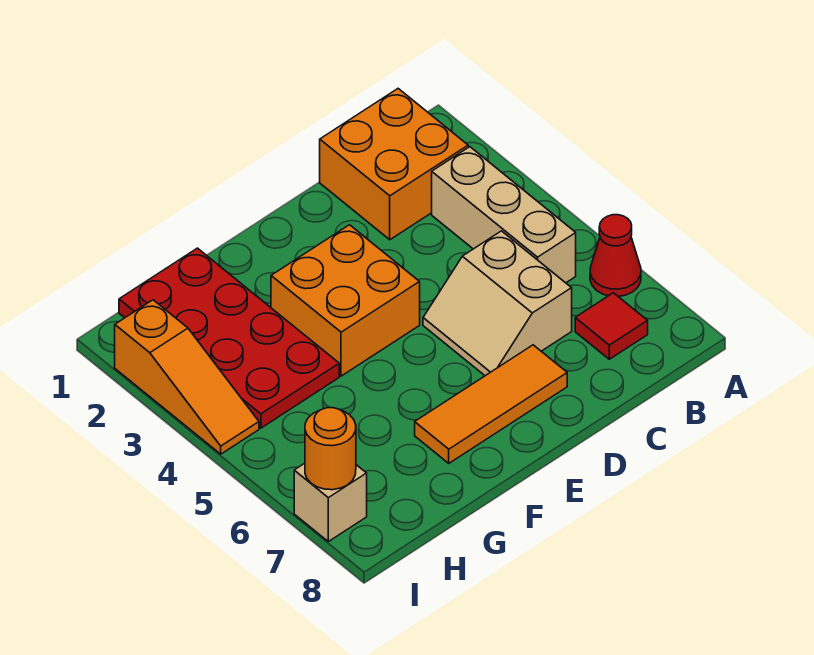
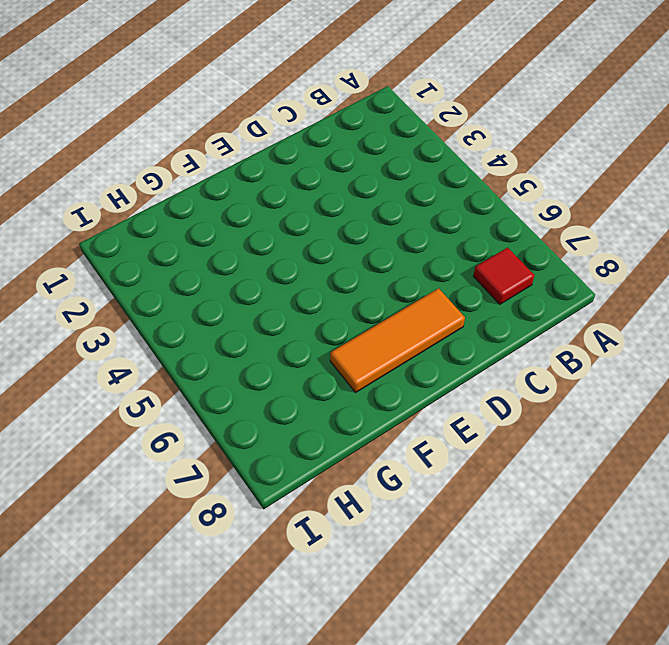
none -> red 1x1 cone [590,215,641,297]
none -> orange 2x2 brick [320,89,468,240]

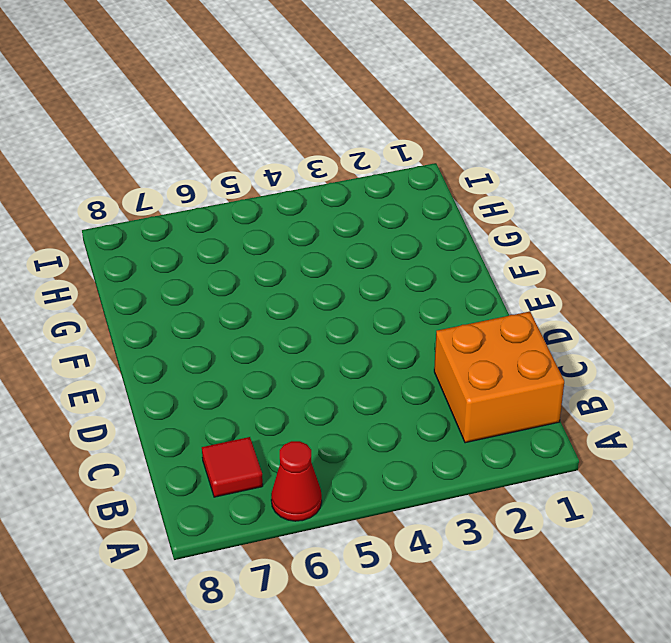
none -> tan 1x3 brick [432,147,576,283]
none -> tan 2x2 slope [423,231,572,376]

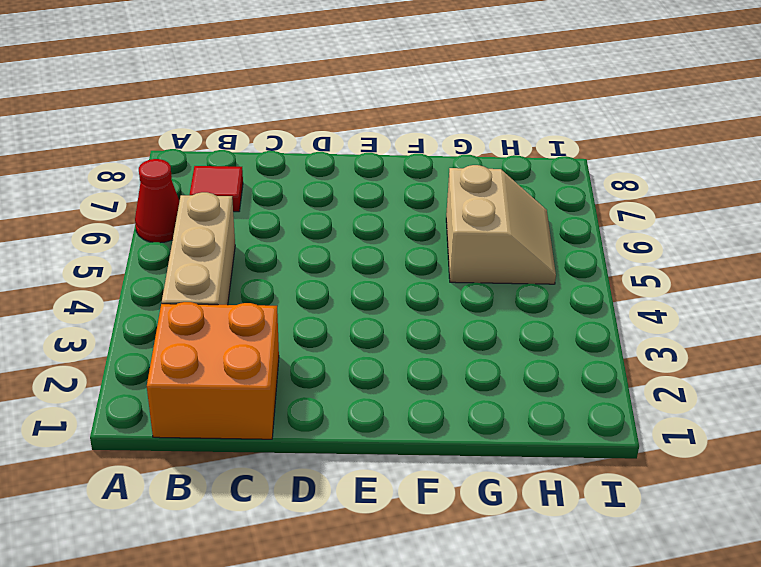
tan 2x2 slope [446,165,556,284] -> tan 2x2 slope moved to [423,231,572,376]
none -> orange 1x3 tile [415,345,567,463]
none -> orange 2x2 brick [271,225,420,376]

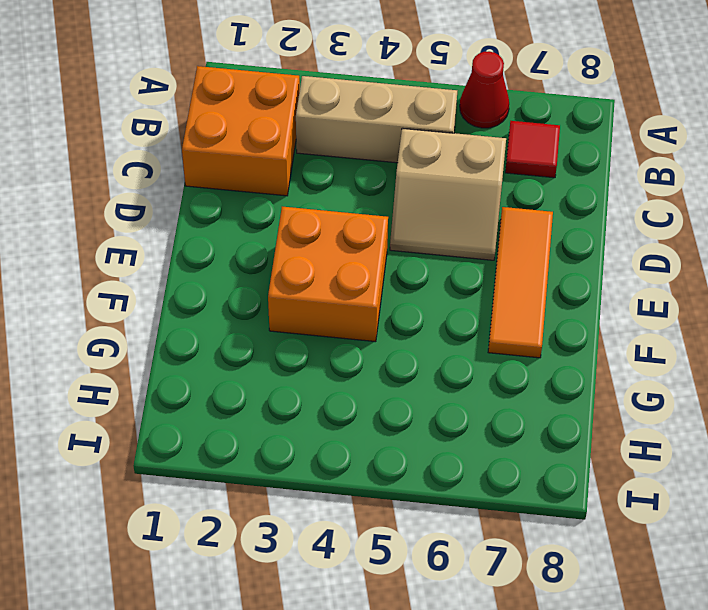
none -> red 2x4 plate [119,248,339,428]
none -> orange 1x3 slope [115,300,259,454]

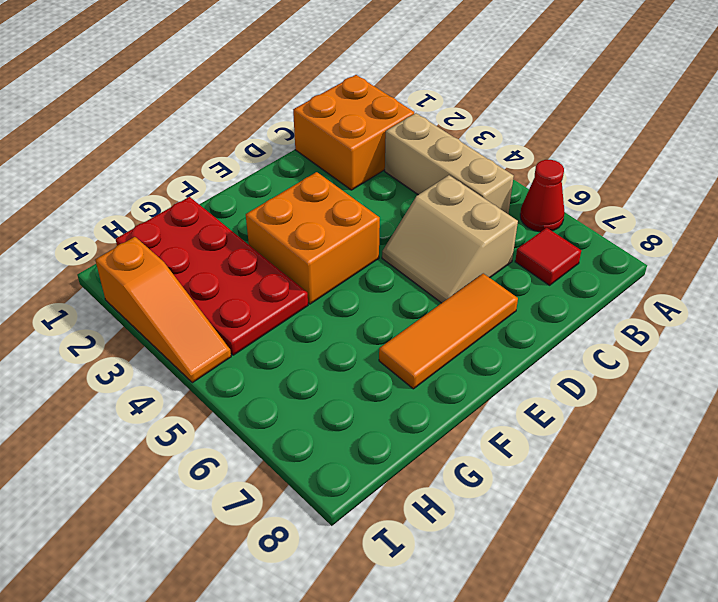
none -> tan 1x1 brick [294,463,367,541]
none -> orange 1x1 round brick [305,408,356,490]

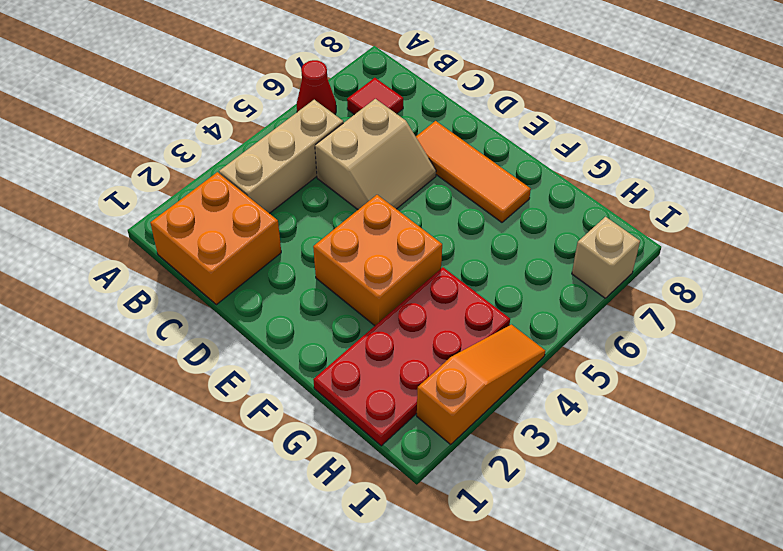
none -> orange 1x1 round brick [305,408,356,490]

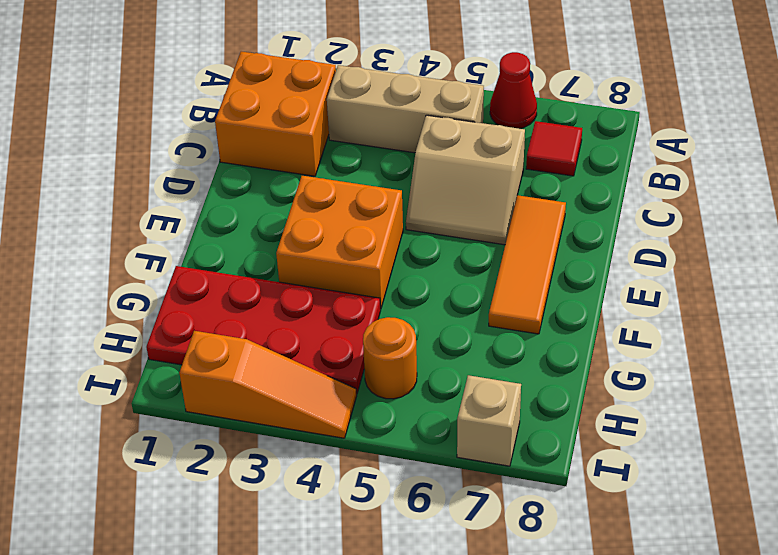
orange 1x1 round brick [363,317,417,399] -> orange 1x1 round brick moved to [305,408,356,490]

